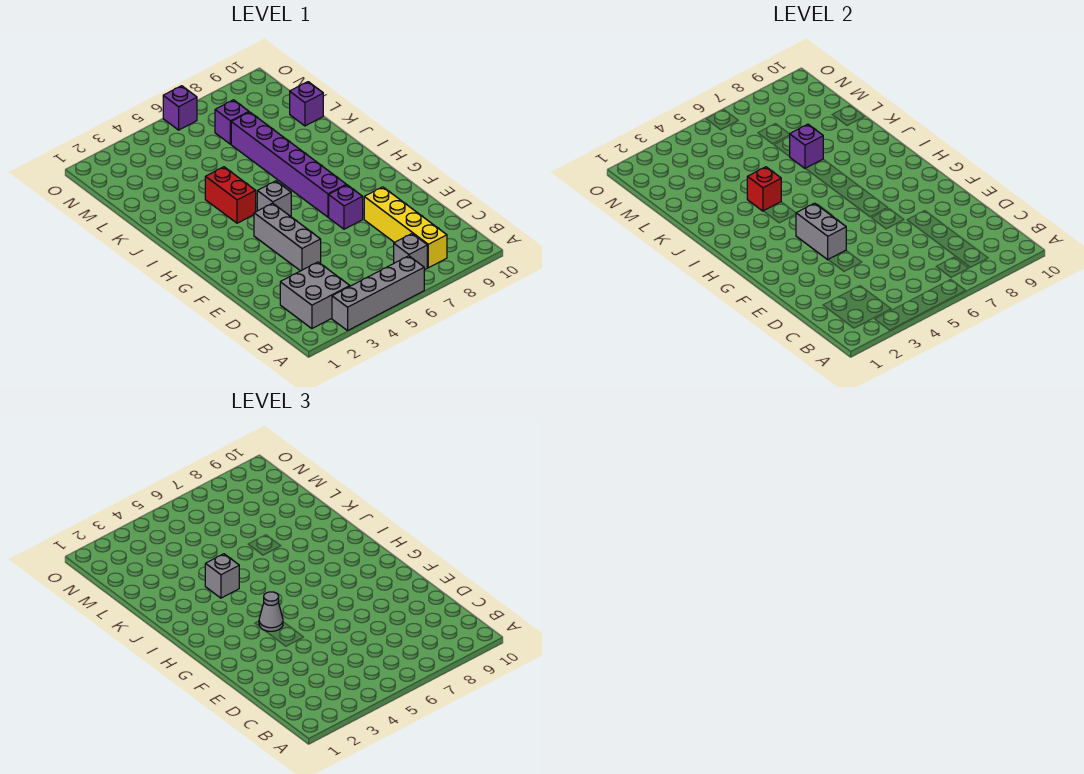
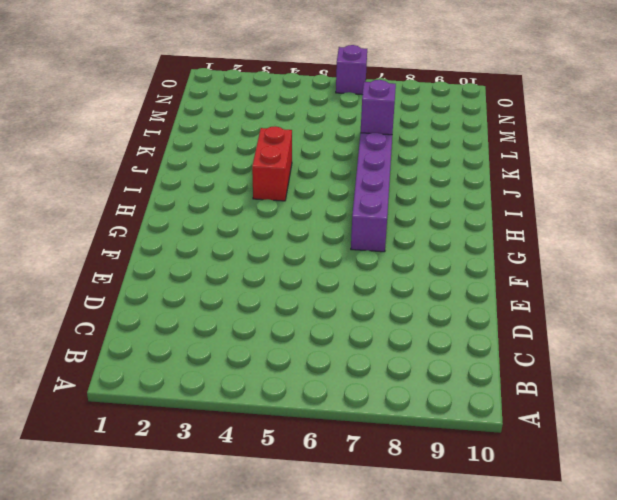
none -> grey 1x4 brick [332,256,424,331]
none -> grey 2x2 brick [280,262,350,329]
none -> grey 1x1 brick [394,234,427,270]

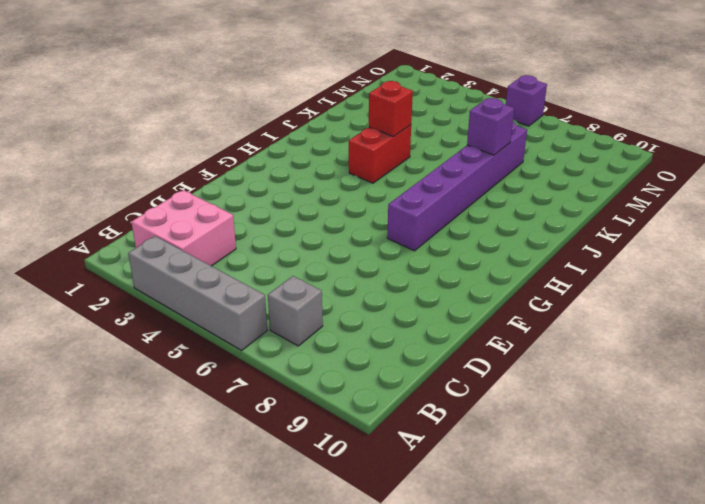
pink 2x2 brick [131,190,236,266] -> grey 2x2 brick [280,262,350,329]
none -> yellow 1x4 brick [364,187,447,268]
none -> grey 1x3 brick [254,203,321,271]
none -> purple 1x1 brick [329,185,363,229]

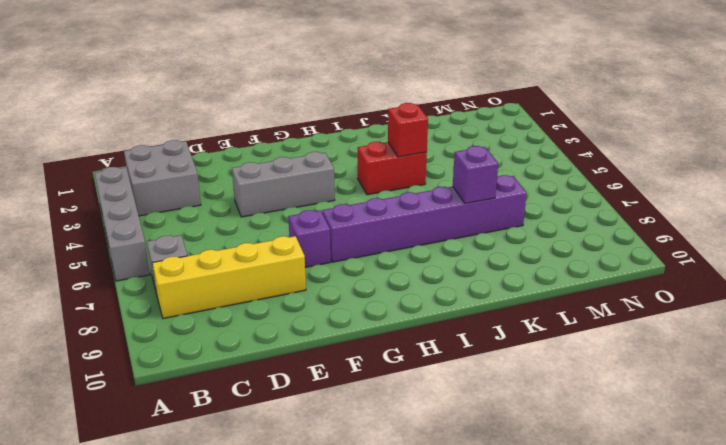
none -> grey 1x1 brick [257,181,291,216]
none -> purple 1x1 brick [290,82,323,126]
none -> purple 1x1 brick [215,100,249,144]

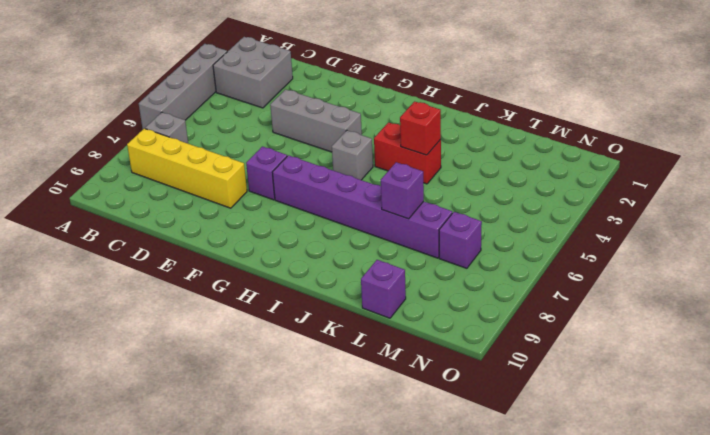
none -> purple 1x1 brick [163,86,197,130]
none -> grey 1x2 brick [796,203,846,260]
none -> grey 1x1 cone [259,592,283,631]

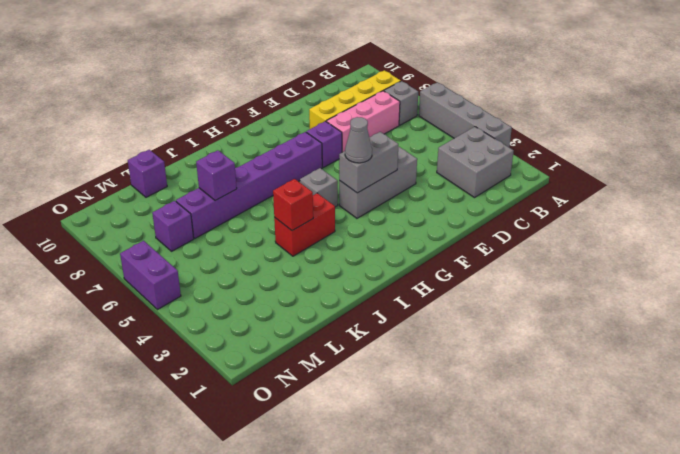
pink 1x3 brick [326,91,400,152] -> none
purple 1x2 brick [120,241,181,310] -> purple 1x1 brick [163,86,197,130]
none -> grey 1x1 brick [205,554,239,598]

